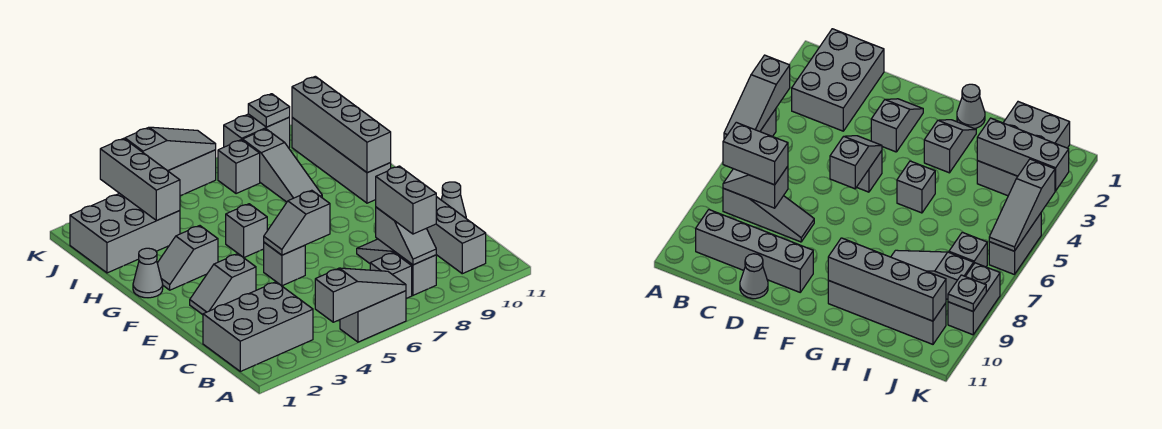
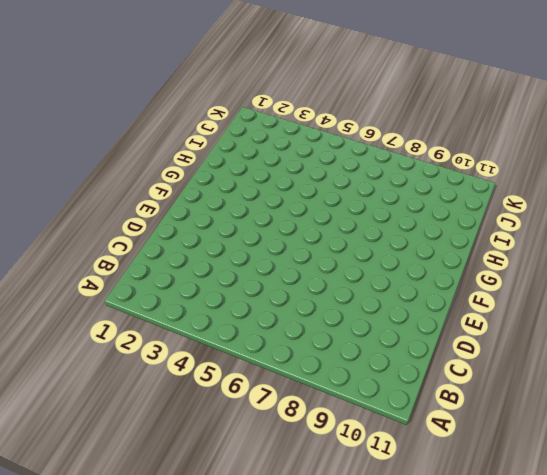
none -> grey 1x2 brick [340,291,406,342]
none -> grey 2x3 brick [203,282,313,371]
none -> grey 1x1 brick [370,252,412,299]

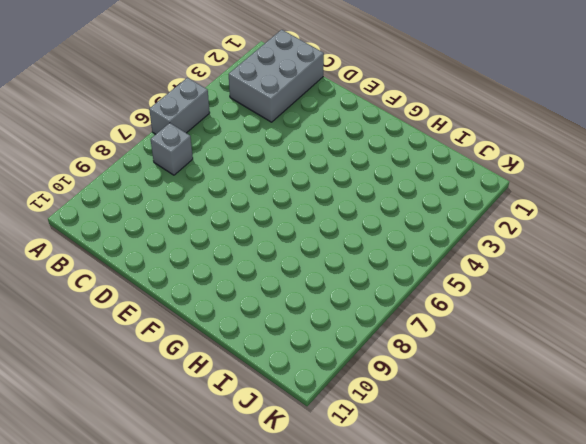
none -> grey 1x3 slope [357,239,436,295]
none -> grey 1x4 brick [427,197,486,274]
none -> grey 1x1 cone [441,182,466,218]

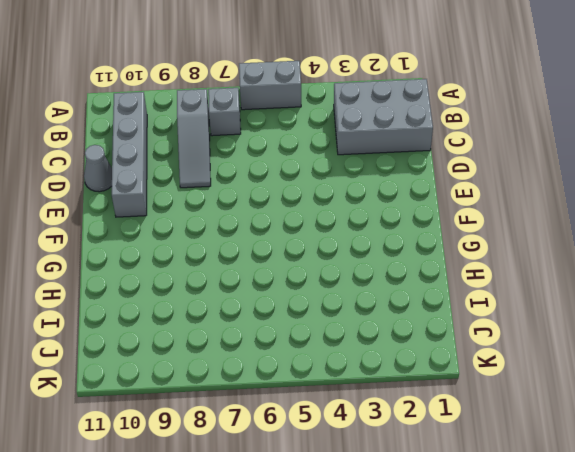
none -> grey 1x2 slope [190,254,256,315]
none -> grey 1x1 brick [264,242,305,286]
none -> grey 1x1 cone [133,248,163,298]

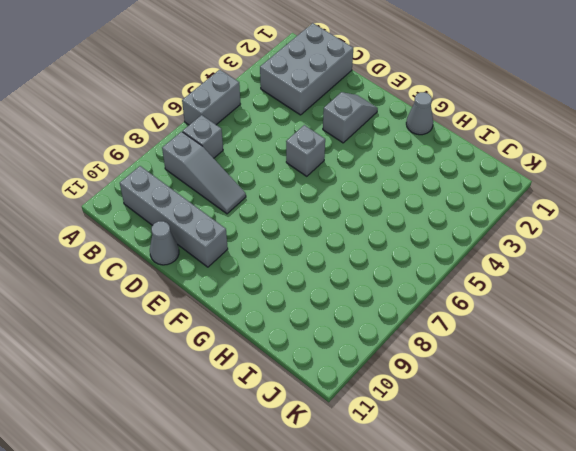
none -> grey 1x2 slope [157,226,218,290]
none -> grey 1x1 brick [226,204,267,258]
none -> grey 1x4 brick [292,118,391,203]

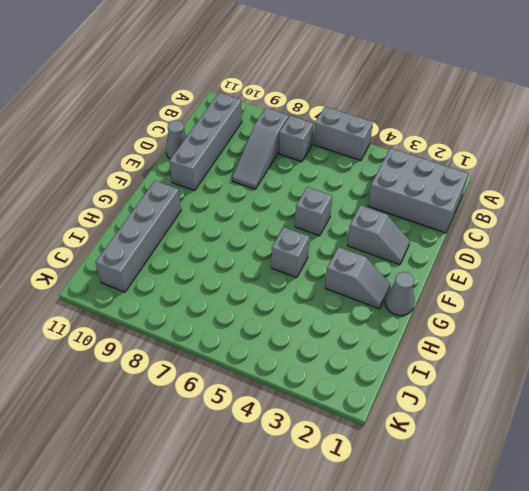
none -> grey 1x3 slope [243,129,322,202]
none -> grey 2x3 brick [70,193,180,273]
none -> grey 1x1 brick [218,140,260,194]

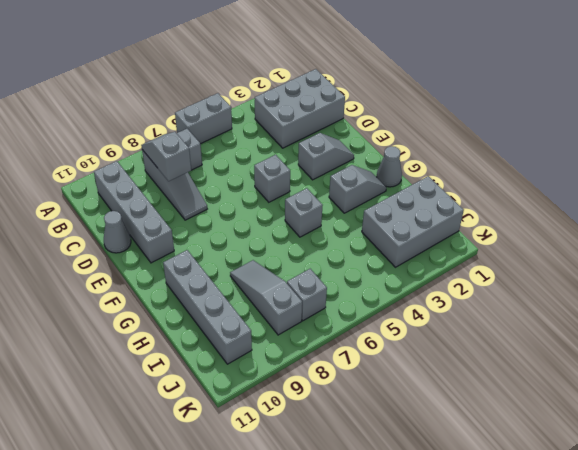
none -> grey 1x2 brick [169,150,216,196]
none -> grey 1x2 brick [224,114,290,148]
none -> grey 1x3 slope [315,268,406,322]

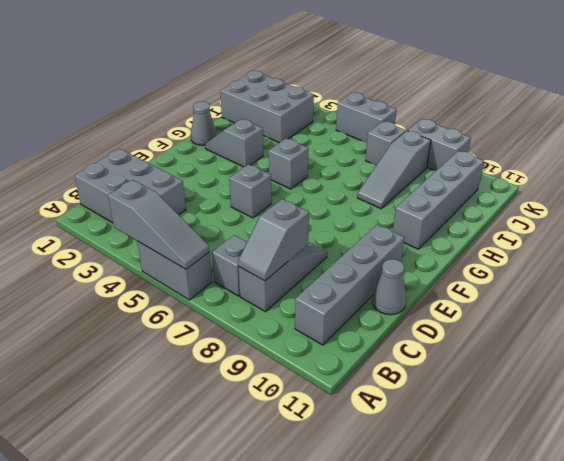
none -> grey 1x2 slope [190,254,256,315]
none -> grey 1x2 slope [264,190,330,255]
none -> grey 1x4 brick [292,76,391,173]

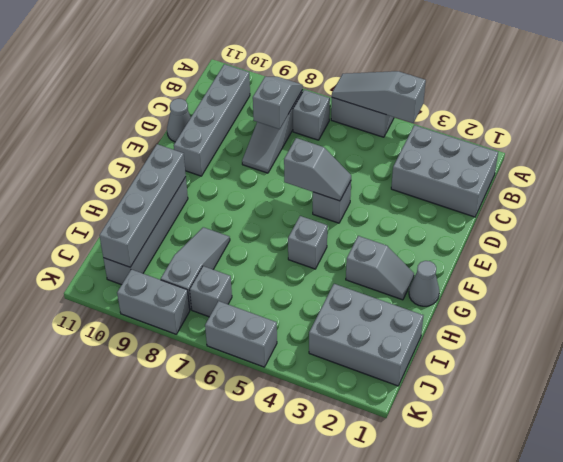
none -> grey 1x2 slope [190,254,256,315]
none -> grey 1x3 brick [100,138,180,220]
none -> grey 1x3 slope [125,127,216,171]

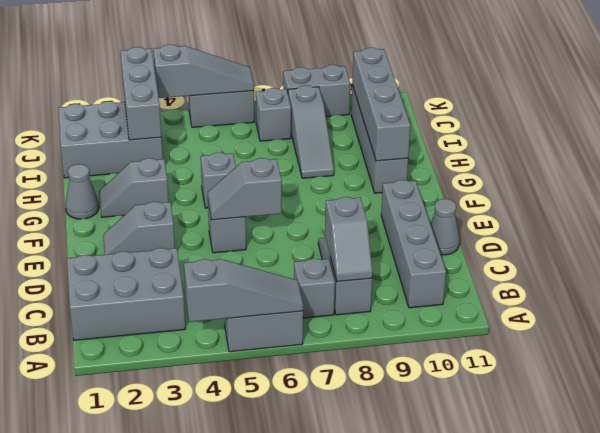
none -> grey 1x1 plate [248,94,290,127]
none -> grey 1x2 brick [376,166,436,234]

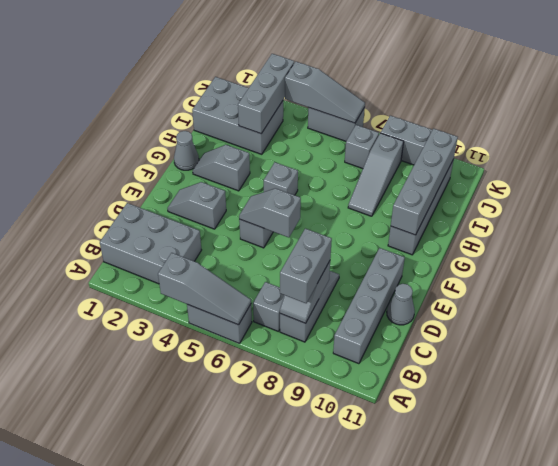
none -> grey 1x1 plate [248,94,290,127]

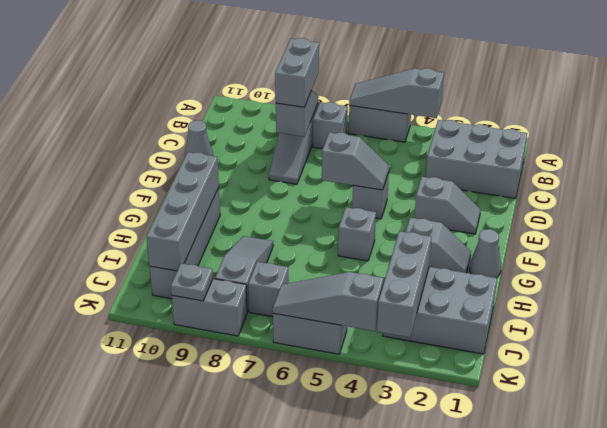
none -> grey 1x4 brick [427,197,486,274]

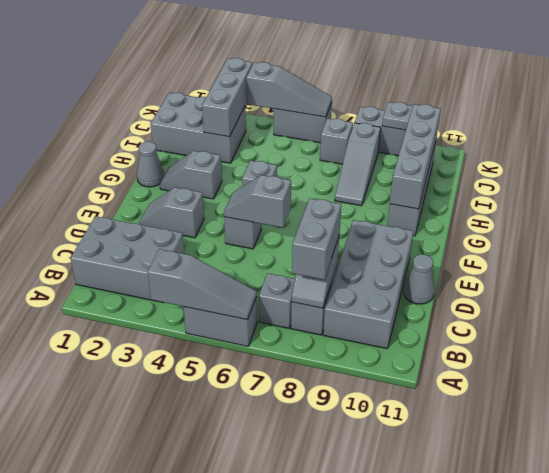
grey 2x4 brick [323,220,413,348] -> grey 1x4 brick [427,197,486,274]

